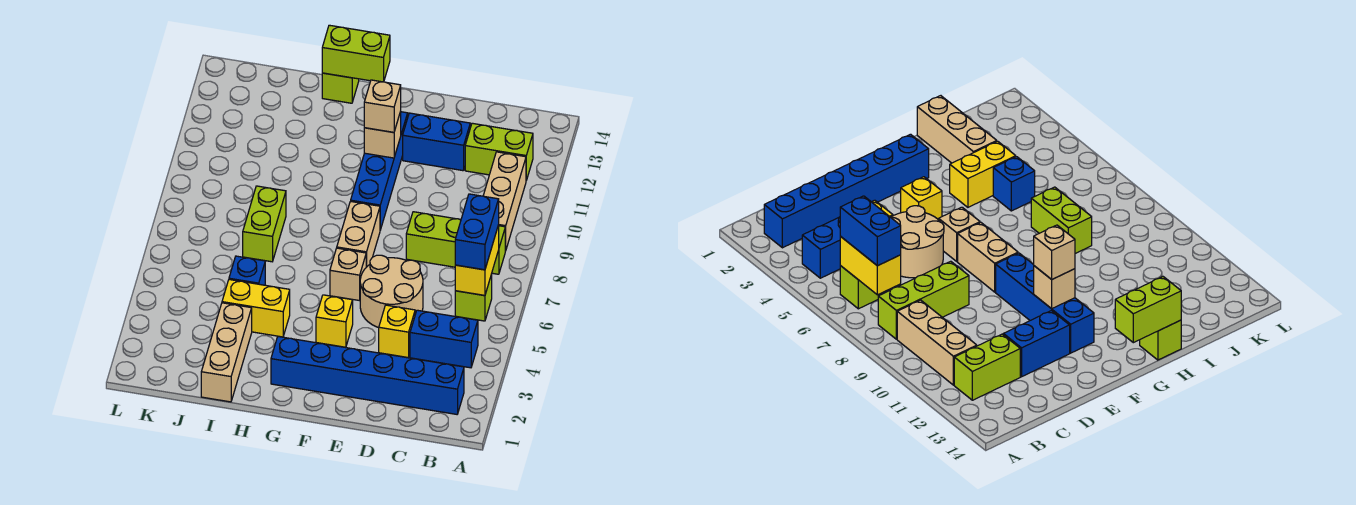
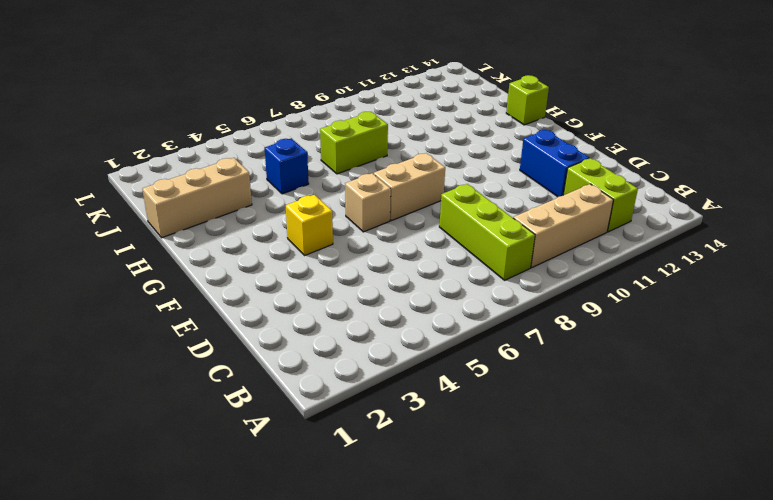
none -> blue 1x6 brick [271,337,464,414]
none -> blue 1x2 brick [410,310,478,368]
none -> lime 1x1 brick [455,274,492,321]

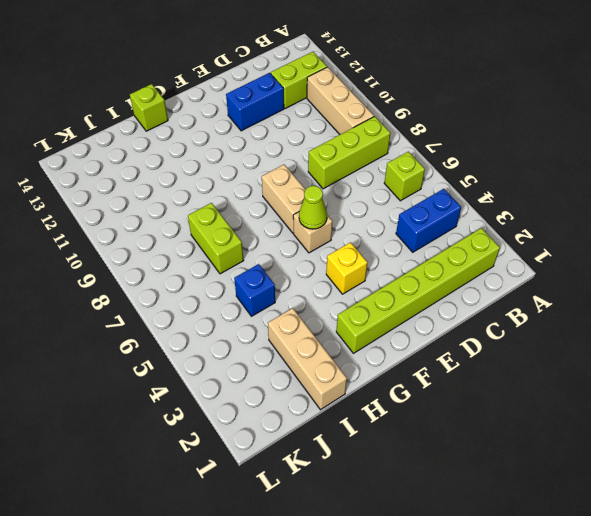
lime 1x6 brick [336,228,500,353] -> blue 1x6 brick [271,337,464,414]
lime 1x1 cone [299,186,327,229] -> none
none -> yellow 1x1 brick [379,305,415,358]
none -> tan 2x2 round brick [360,255,423,328]
none -> blue 1x4 brick [351,112,408,230]

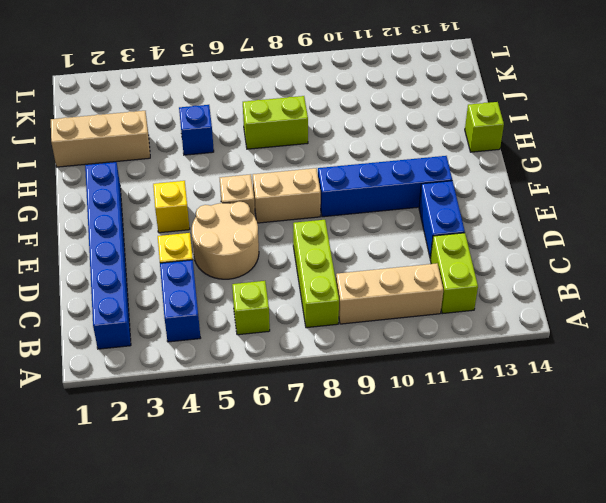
none -> yellow 1x2 brick [222,280,290,337]
none -> yellow 1x2 brick [455,225,499,295]
none -> tan 1x1 brick [364,112,401,158]

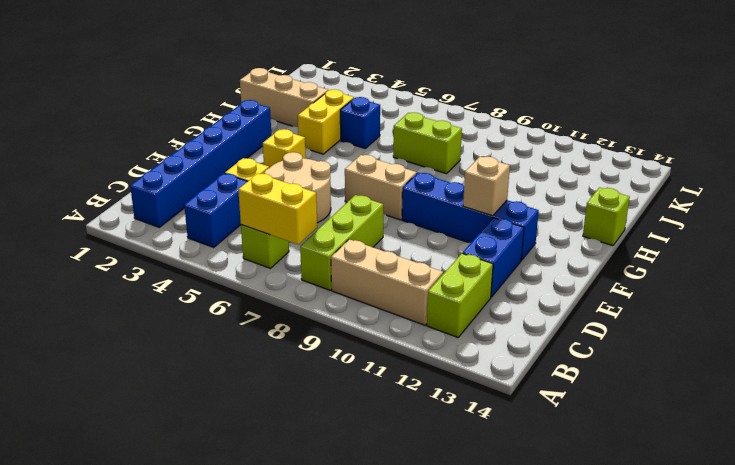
none -> tan 1x1 brick [330,248,366,301]
none -> lime 1x2 brick [322,25,390,82]
none -> blue 1x2 brick [455,194,499,270]

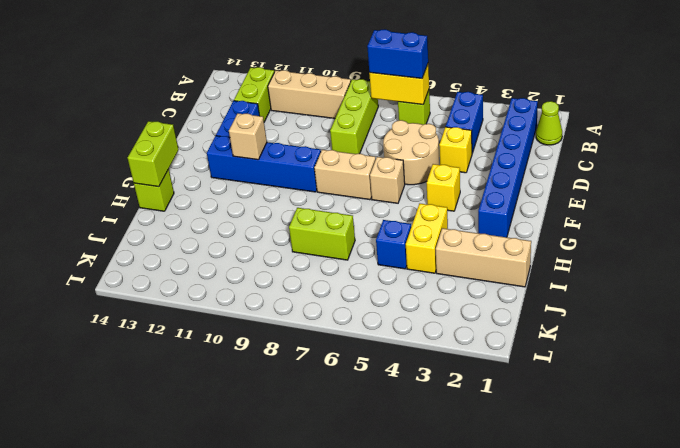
lime 1x1 cone [536,101,562,145] -> none
none -> tan 1x1 brick [364,80,401,132]

